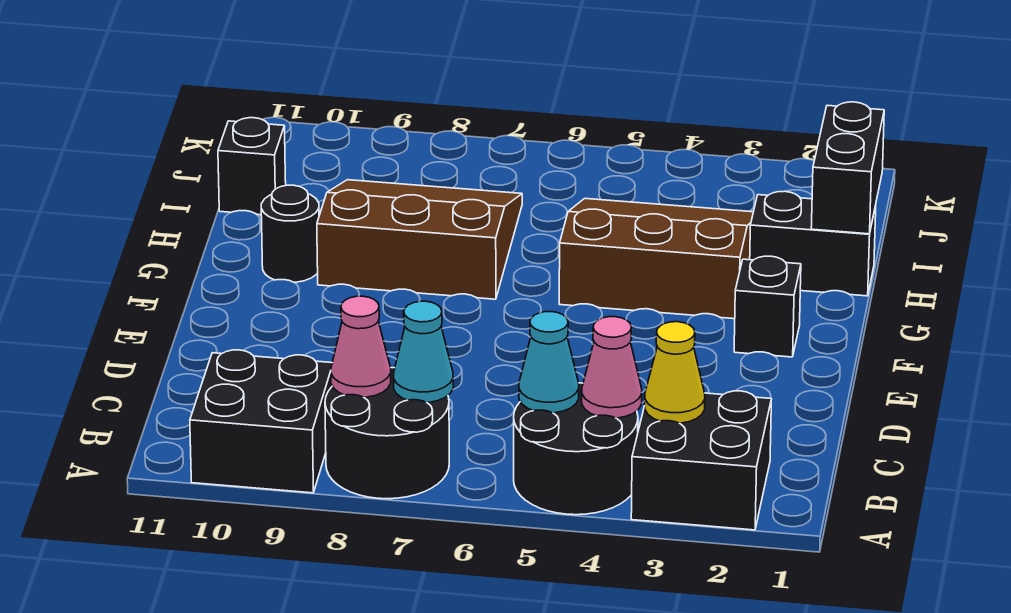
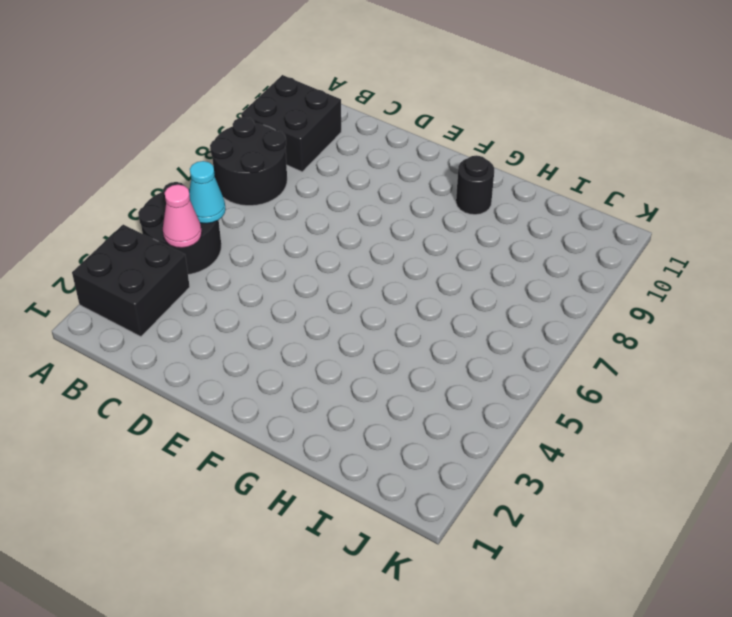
none -> black 1x1 brick [734,256,801,357]
none -> brown 3x3 slope [559,199,753,319]
none -> brown 3x3 slope [317,180,522,299]

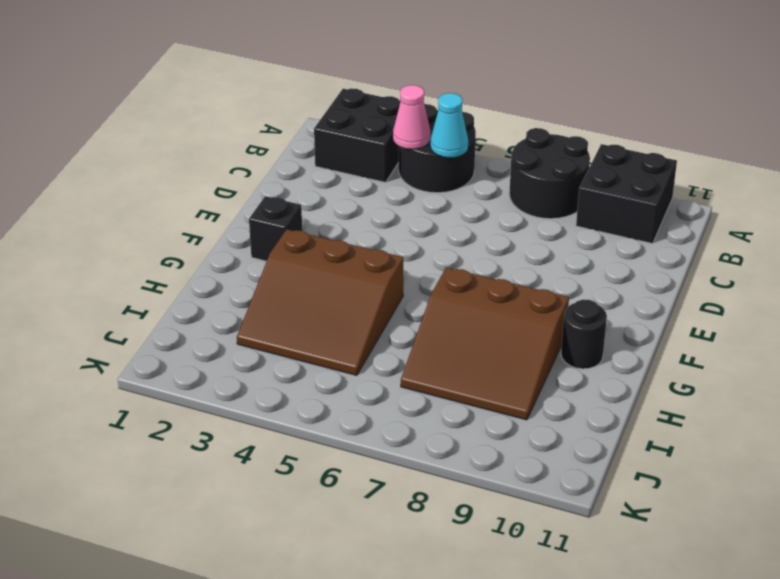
none -> black 1x2 brick [750,191,876,296]
none -> black 1x1 brick [218,118,286,215]
none -> yellow 1x1 cone [645,322,705,423]

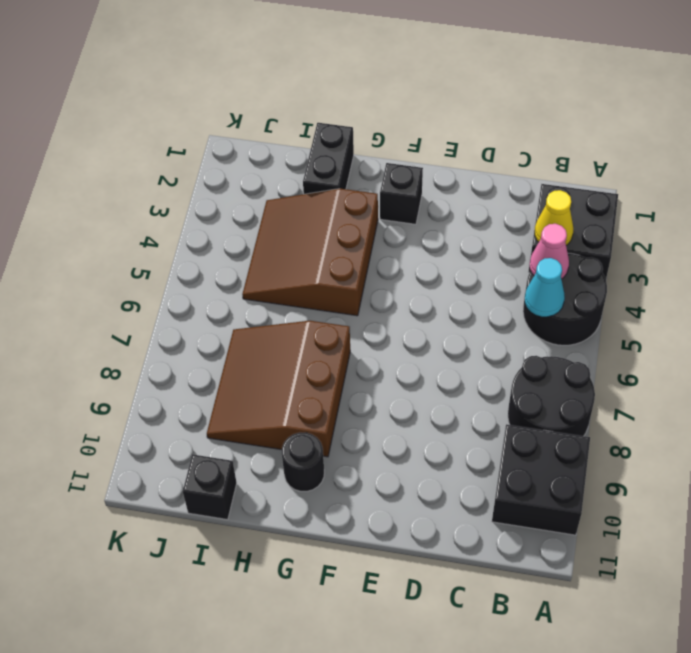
none -> cyan 1x1 cone [394,301,453,403]
none -> pink 1x1 cone [331,296,391,397]
none -> black 1x2 brick [811,102,884,234]

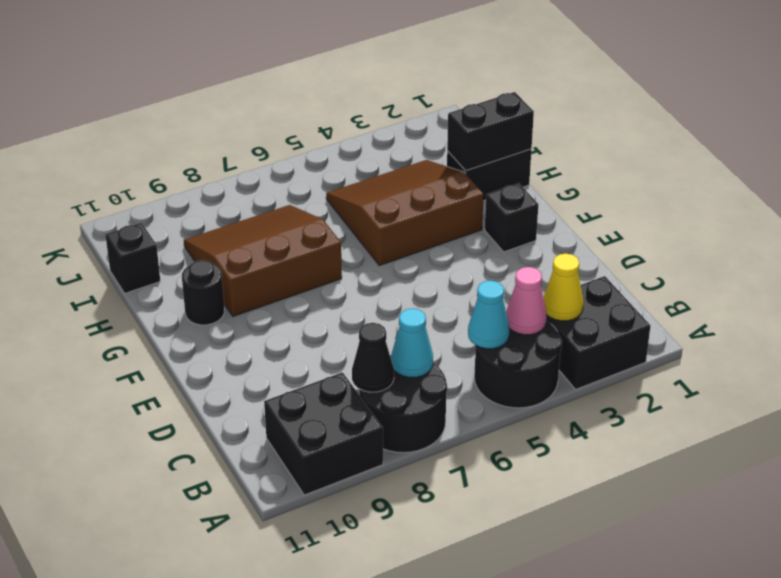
black 1x1 cone [352,323,394,392] -> pink 1x1 cone [331,296,391,397]
black 1x2 brick [447,92,534,171] -> black 1x2 brick turned to [811,102,884,234]

